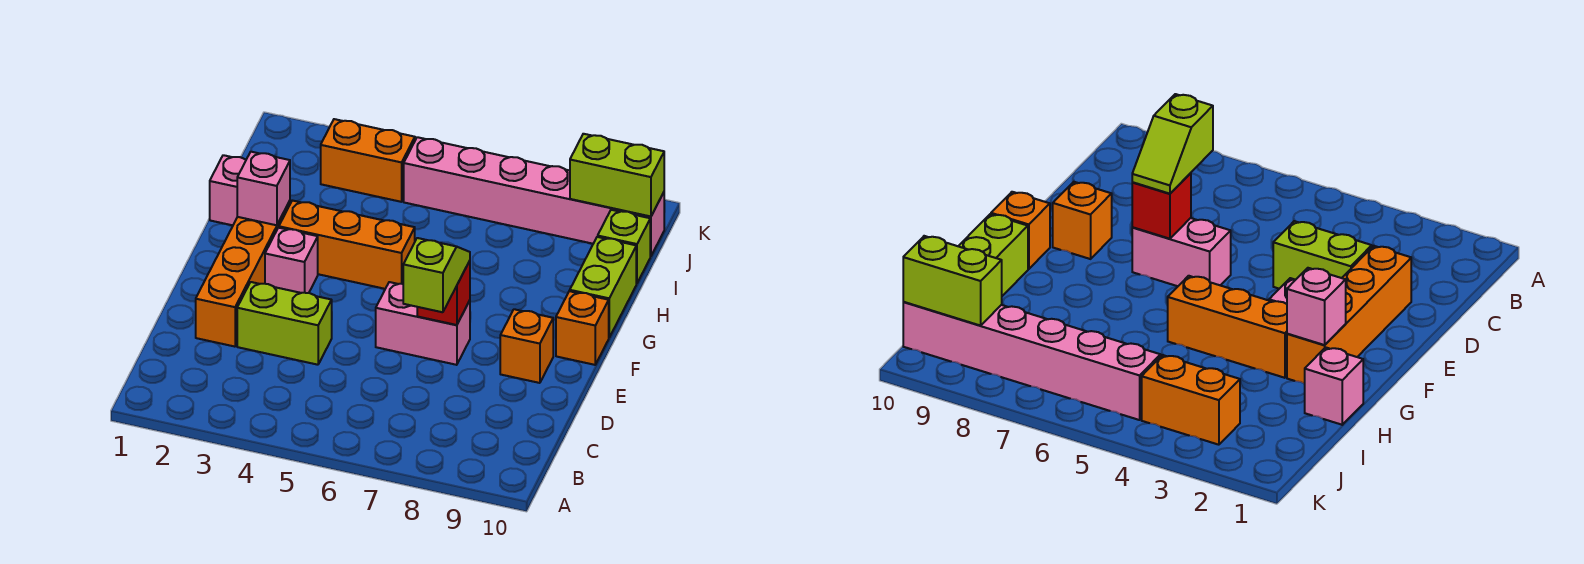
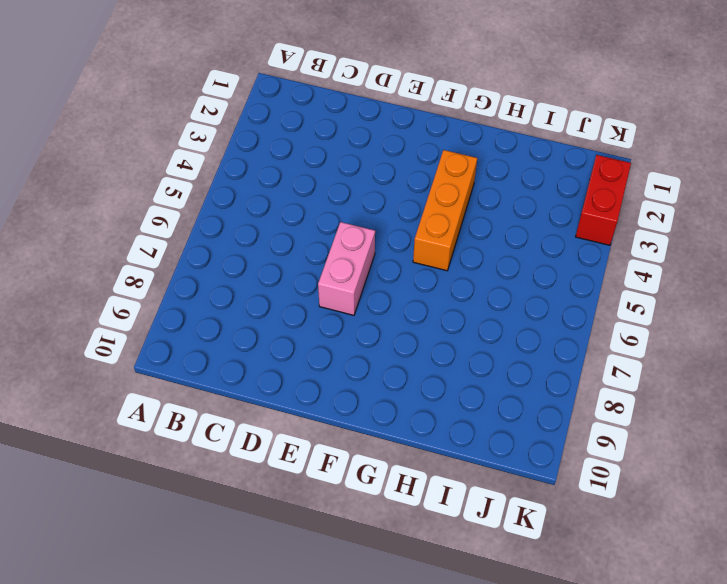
red 1x2 brick [576,155,631,245] -> none
none -> orange 1x4 brick [196,201,290,347]
none -> lime 1x2 brick [237,282,332,365]
none -> orange 1x1 brick [500,309,553,383]

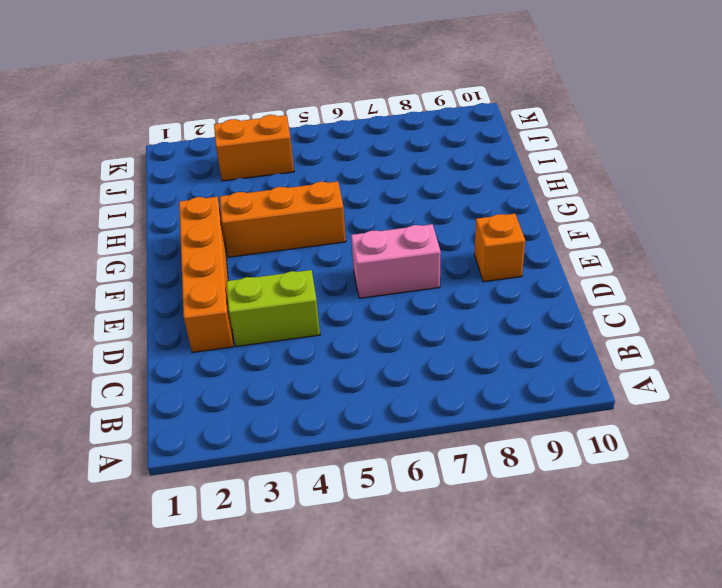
none -> pink 1x1 brick [265,228,318,293]
none -> orange 1x1 brick [556,291,609,365]
none -> lime 1x2 brick [570,237,636,337]

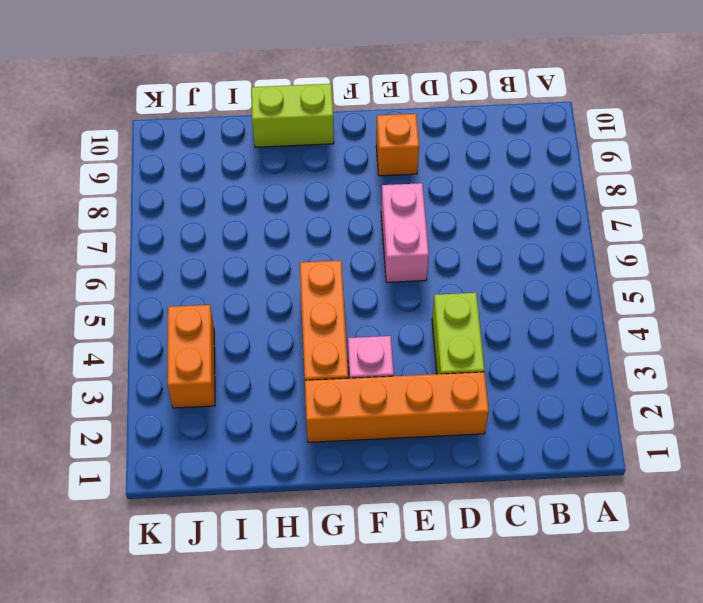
none -> orange 1x1 brick [556,291,609,365]
none -> pink 1x1 brick [210,155,246,225]
none -> lime 1x1 brick [598,210,650,283]

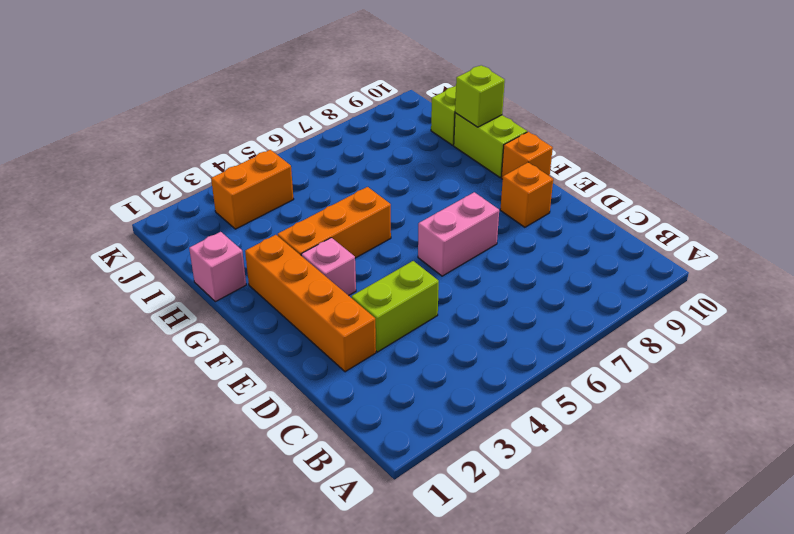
lime 1x1 brick [455,65,505,127] -> none
none -> pink 1x6 brick [404,137,664,256]
none -> red 1x1 brick [417,261,470,325]
none -> pink 1x1 brick [237,152,290,225]

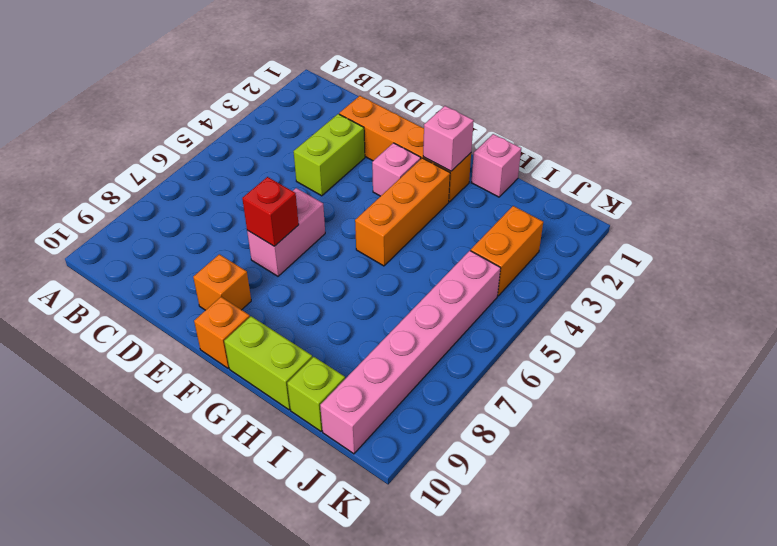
none -> lime 1x2 brick [570,134,664,216]
none -> lime 1x2 slope [403,238,470,312]

